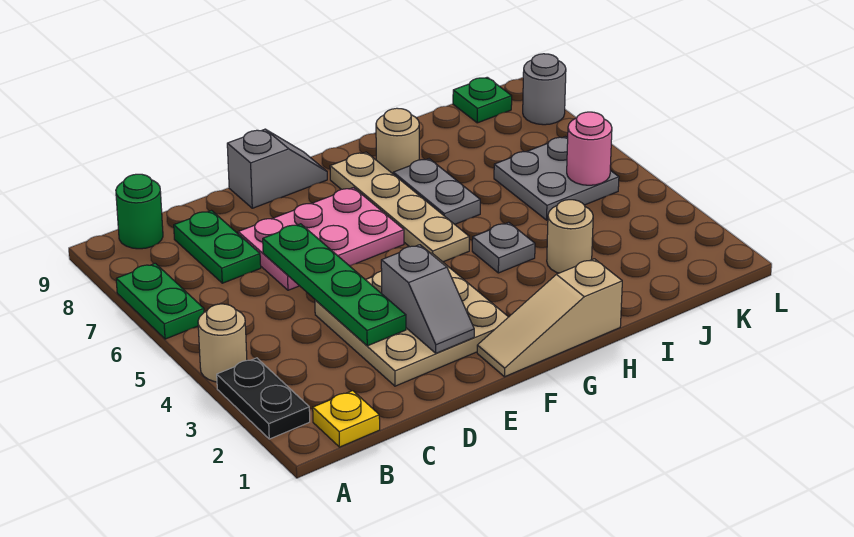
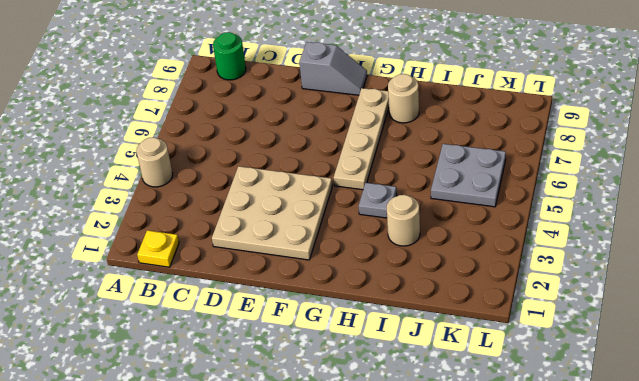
none -> black 1x2 plate [217,358,310,439]
none -> green 1x2 plate [116,263,204,339]
none -> green 1x2 plate [174,211,261,283]

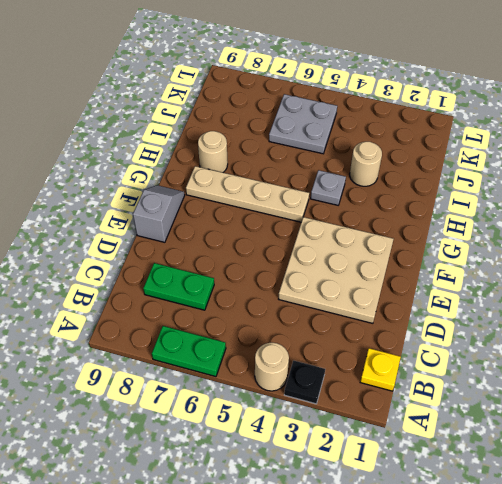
black 1x1 plate [284,361,325,404] -> black 1x2 plate [217,358,310,439]
none -> green 1x1 round brick [116,174,163,249]
none -> pink 2x3 plate [238,188,404,290]
none -> tan 1x3 slope [477,259,622,377]

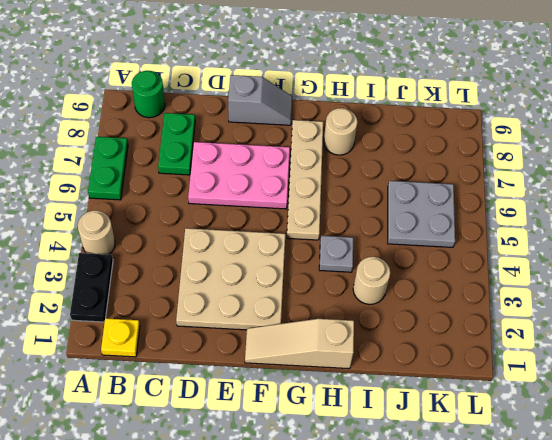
none -> grey 1x2 plate [393,159,480,224]
none -> green 1x1 plate [453,77,512,123]
none -> grey 1x1 round brick [523,54,566,125]

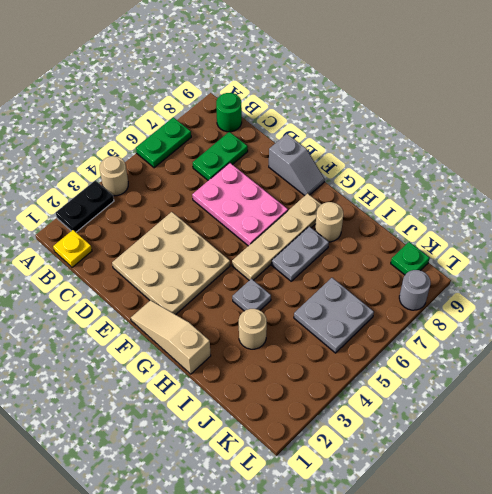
none -> green 1x4 plate [263,224,406,346]
none -> grey 1x2 slope [381,245,474,353]
none -> pink 1x1 round brick [567,112,612,185]

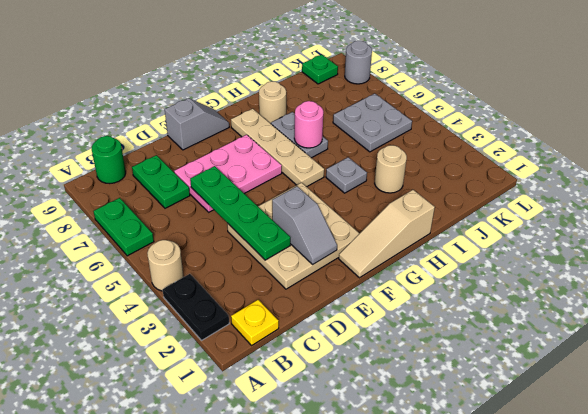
pink 1x1 round brick [294,101,324,148] -> pink 1x1 round brick moved to [567,112,612,185]

